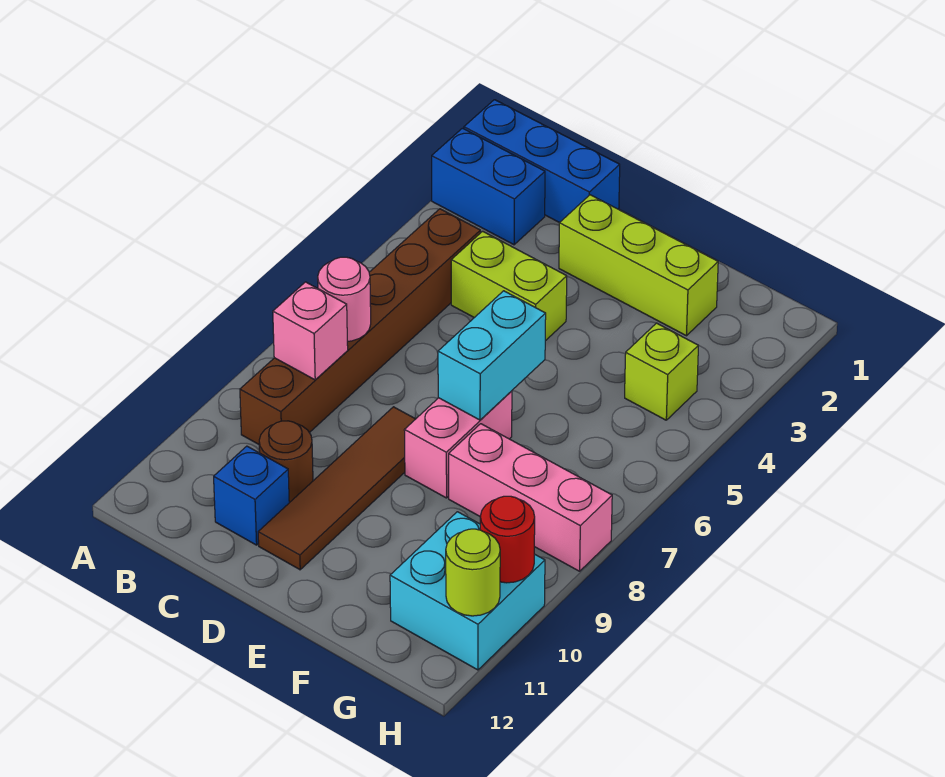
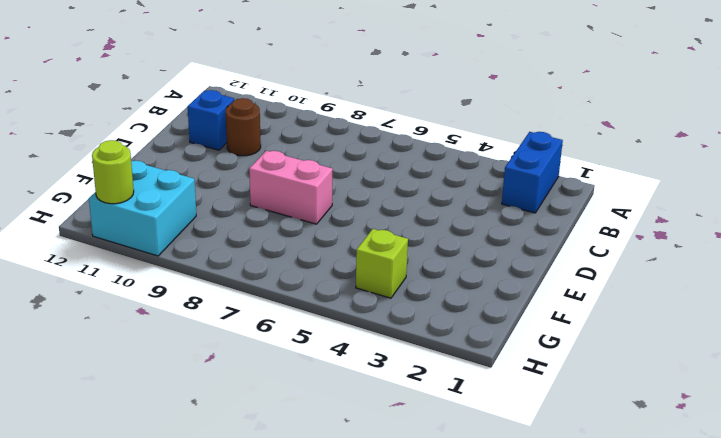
none -> blue 1x3 brick [464,100,620,223]
none -> brown 1x6 brick [240,209,480,444]
none -> lime 1x2 brick [451,231,567,341]

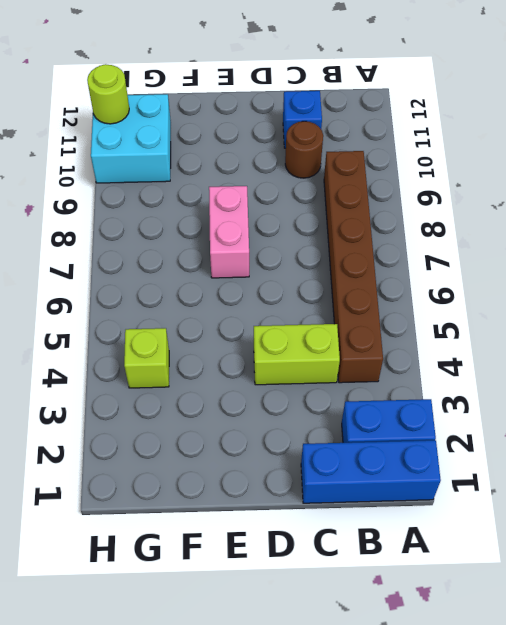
none -> lime 1x3 brick [559,195,718,336]
none -> brown 1x4 tile [258,407,415,570]
none -> pink 1x3 brick [449,424,612,571]

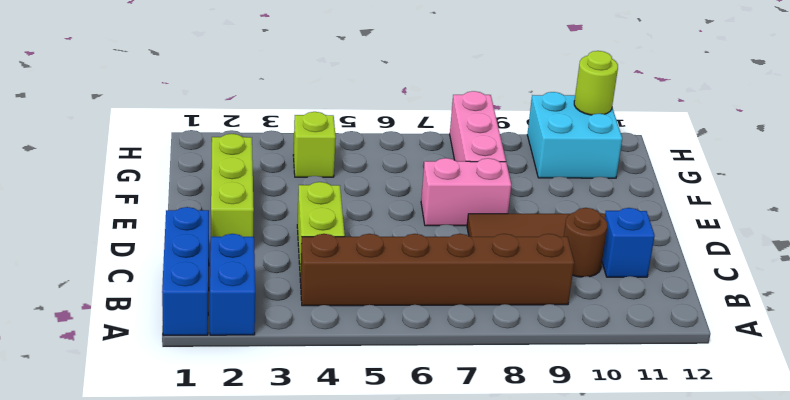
none -> pink 1x1 round brick [318,257,371,341]
none -> pink 1x1 brick [273,282,348,380]
none -> cyan 1x2 brick [438,291,546,420]

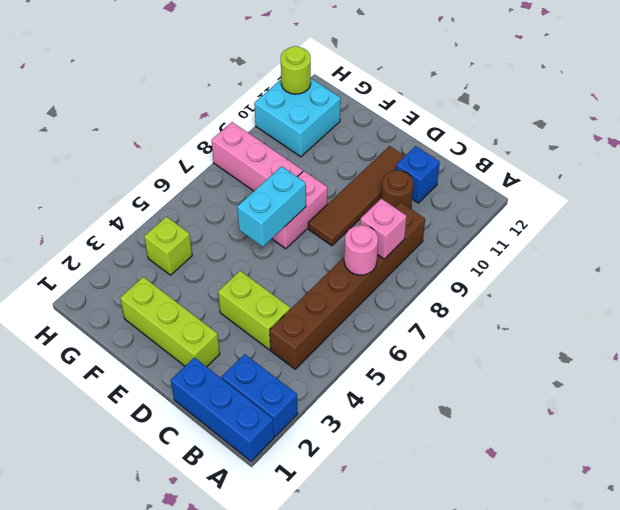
none -> red 1x1 round brick [480,496,535,583]

